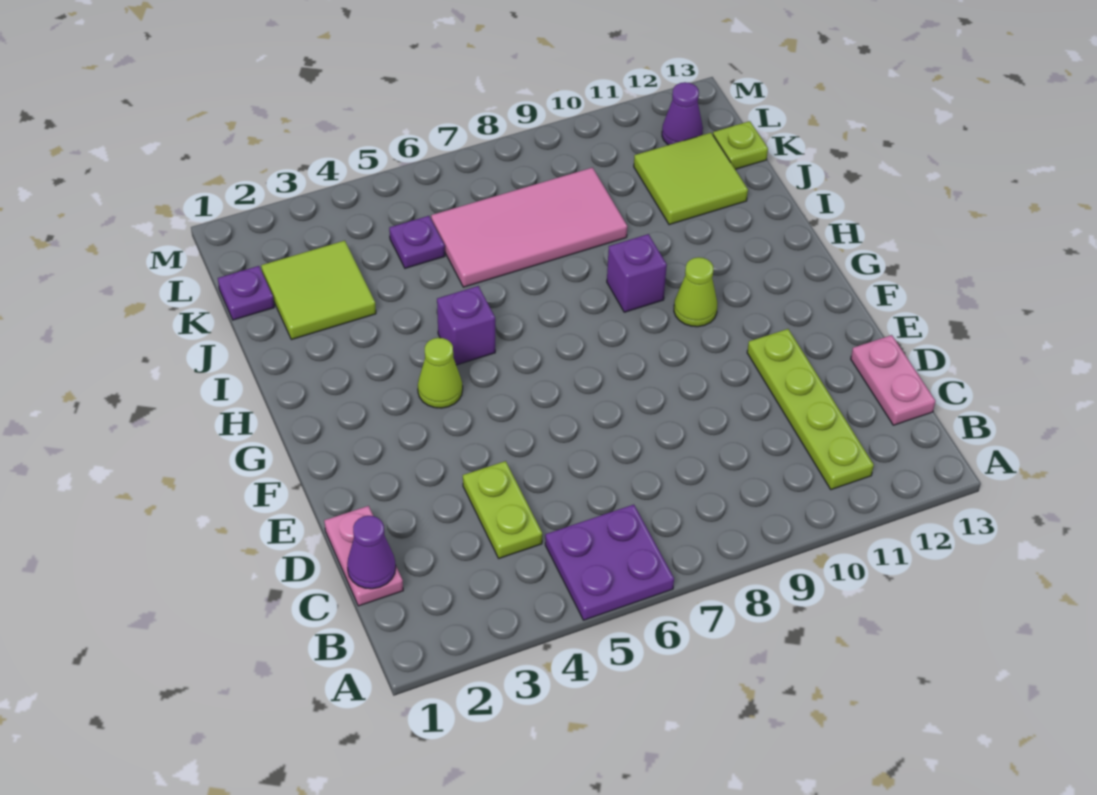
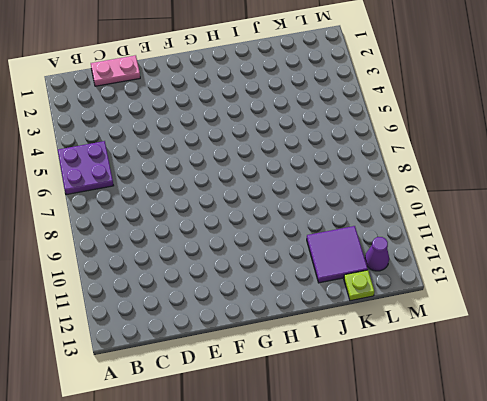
purple 2x2 tile [307,226,368,283] -> lime 2x2 tile [634,133,748,225]
none -> lime 1x4 plate [747,329,874,490]
none -> lime 1x2 plate [463,461,542,558]
none -> pink 1x2 plate [851,335,935,425]

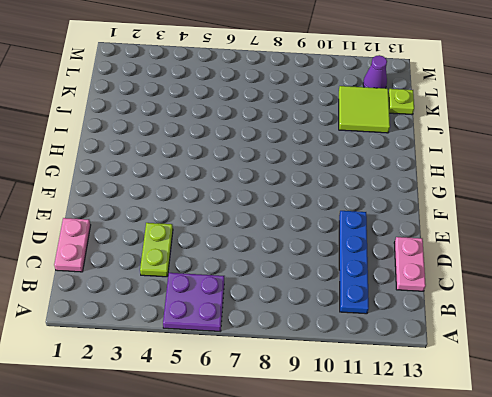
blue 1x4 plate [339,211,369,314] -> lime 1x4 plate [747,329,874,490]
none -> lime 1x1 cone [418,338,463,408]
none -> lime 1x1 cone [674,257,717,327]
none -> purple 1x1 brick [437,286,495,365]

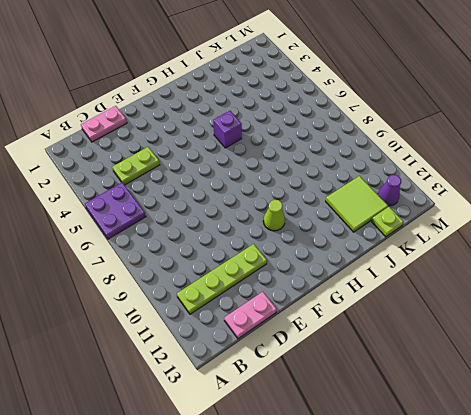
none -> lime 1x1 cone [418,338,463,408]
none -> purple 1x1 brick [607,234,667,312]
none -> lime 2x2 tile [261,241,376,340]

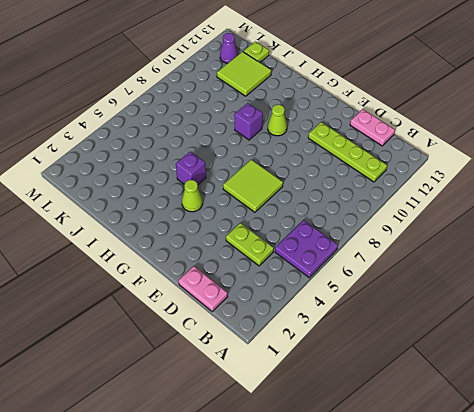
lime 2x2 tile [223,160,283,212] -> lime 2x2 tile moved to [261,241,376,340]
none -> pink 2x4 tile [431,168,627,287]
none -> purple 1x1 plate [218,266,274,320]
none -> purple 1x1 plate [389,216,445,268]

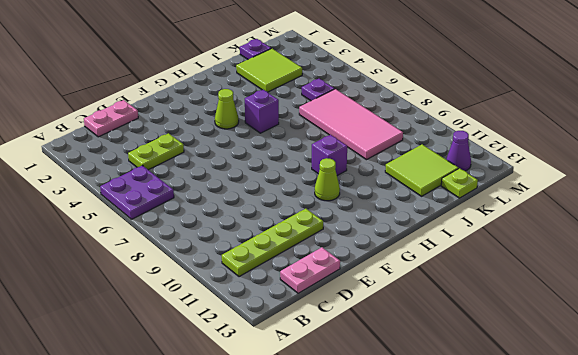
none -> purple 1x1 cone [347,516,396,589]

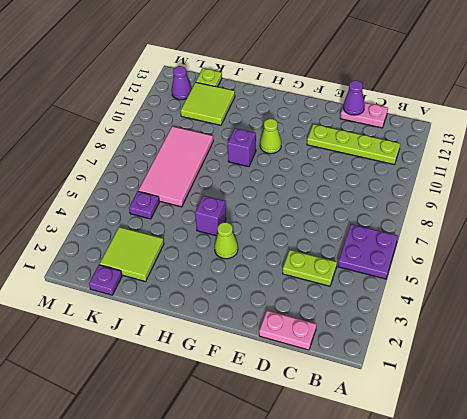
purple 1x1 cone [343,80,365,115] -> purple 1x1 cone moved to [347,516,396,589]

